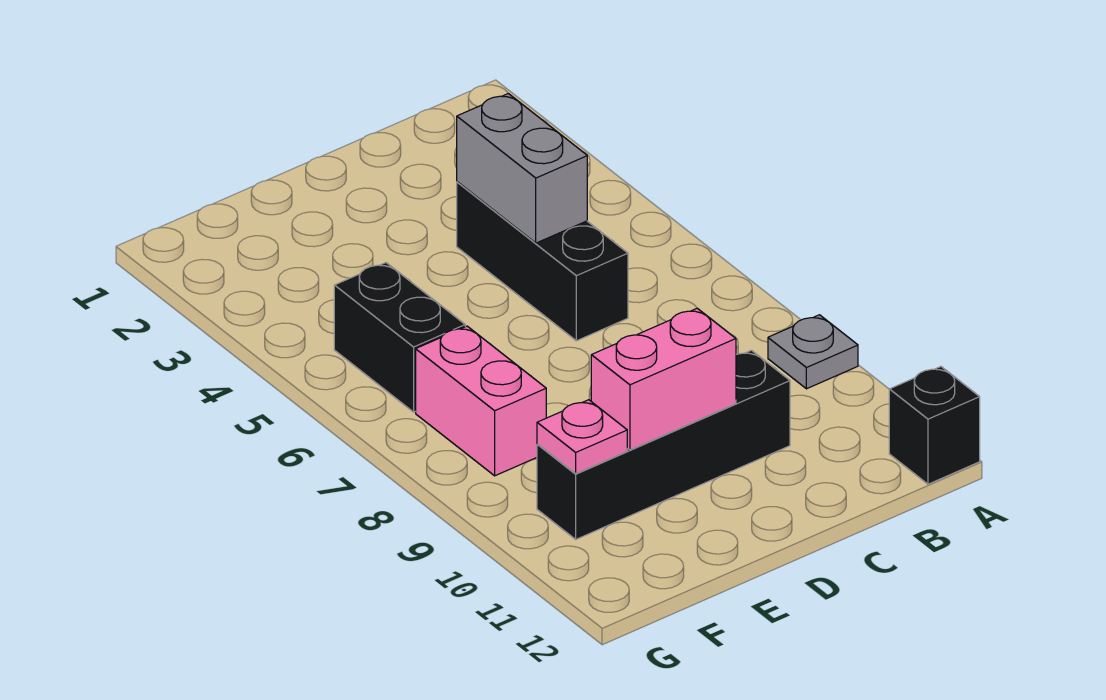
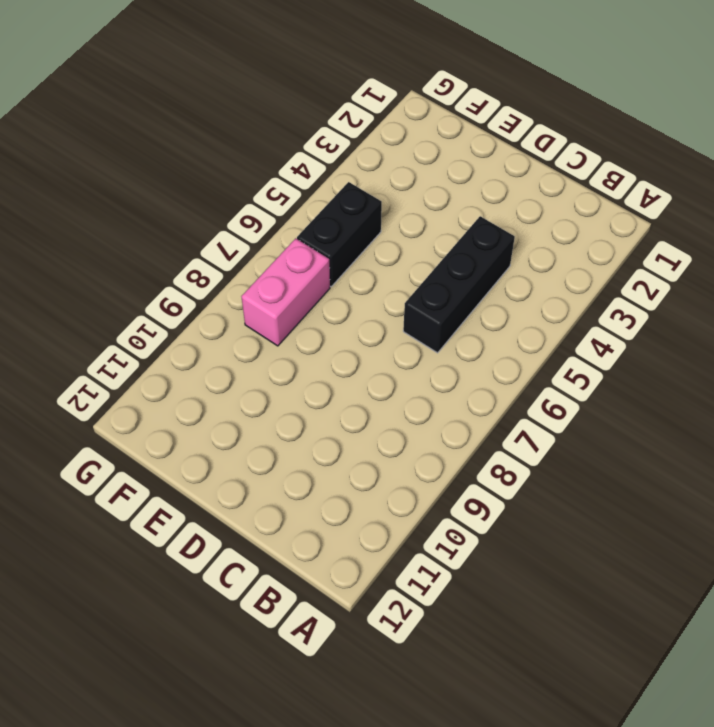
none -> grey 1x1 plate [768,315,858,389]
none -> black 1x1 brick [889,367,980,484]

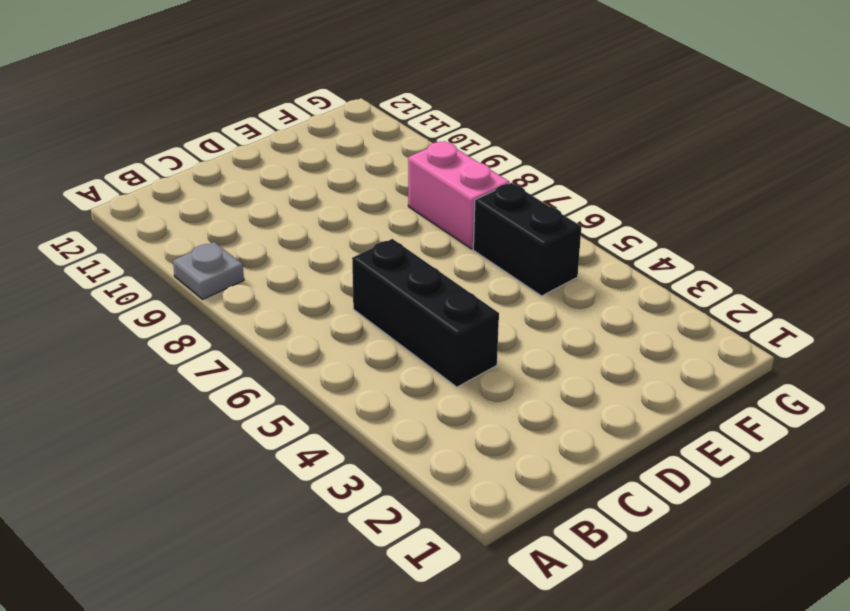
none -> black 1x1 brick [889,367,980,484]
none -> black 1x4 brick [537,350,790,539]

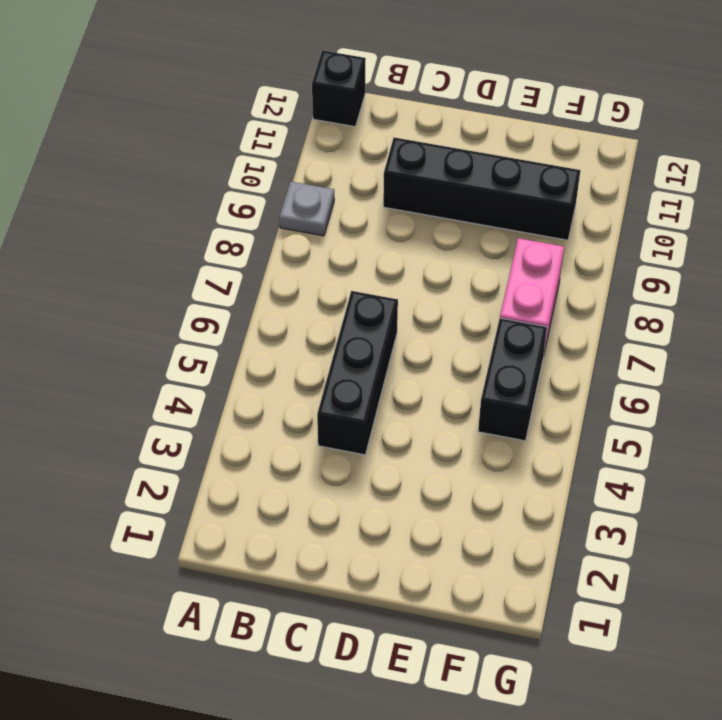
none -> grey 1x2 brick [457,94,587,243]
none -> pink 1x2 brick [591,308,736,450]

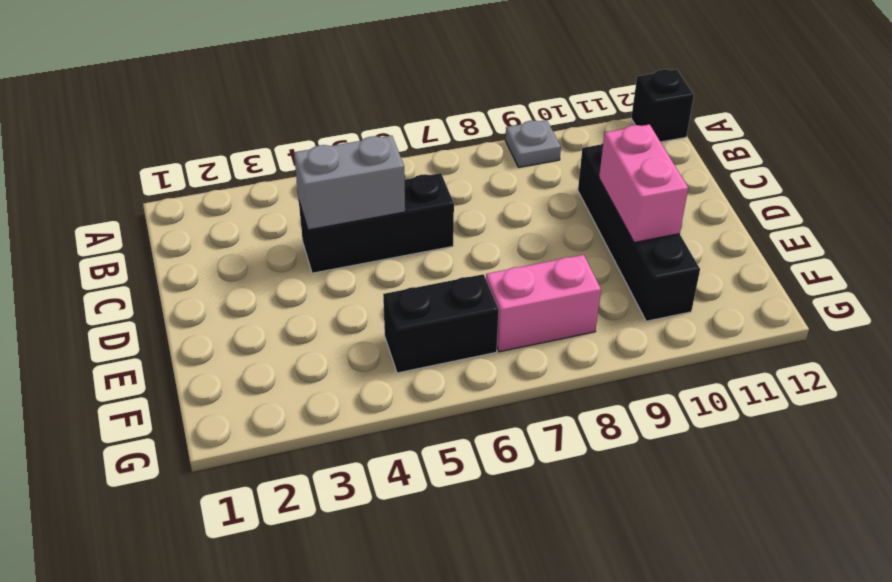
none -> pink 1x1 plate [537,400,627,474]

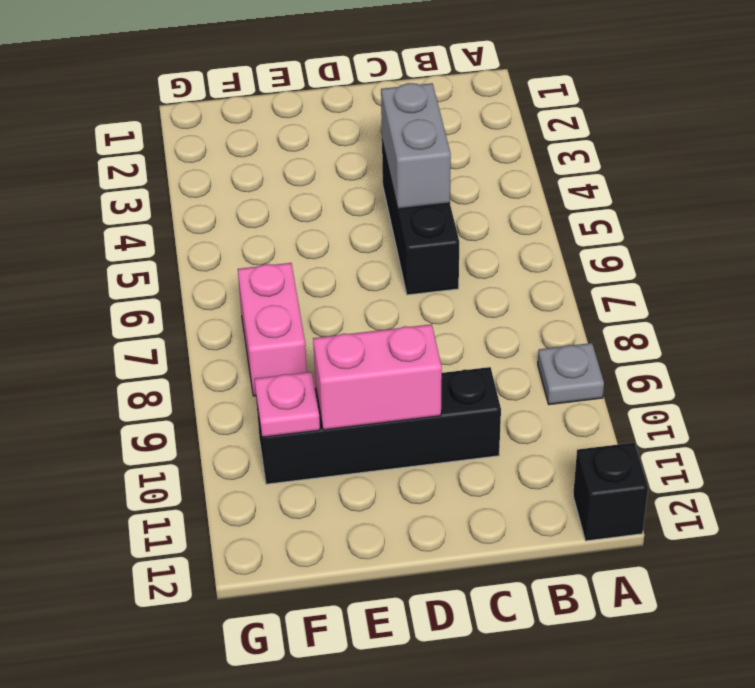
none -> black 1x2 brick [334,263,465,412]

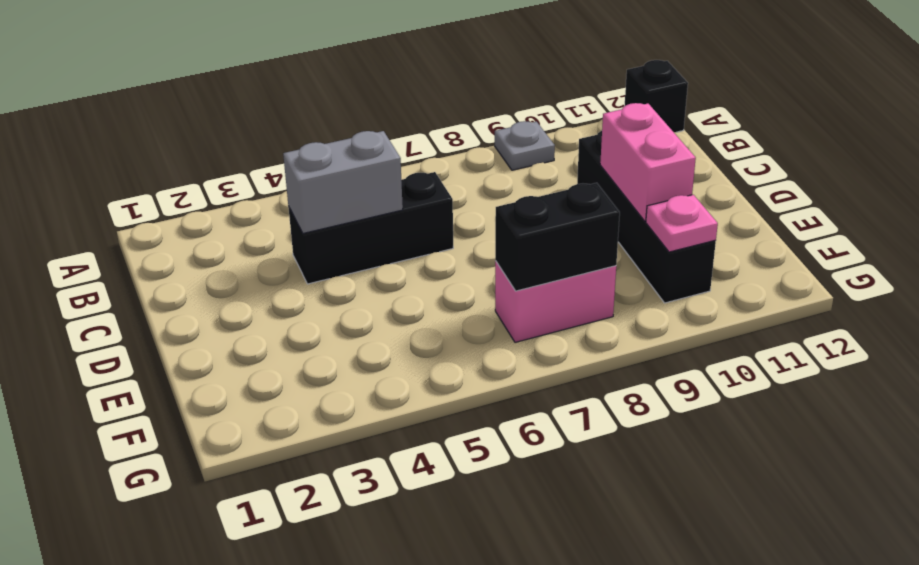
black 1x2 brick [495,183,620,291] -> black 1x2 brick moved to [334,263,465,412]

